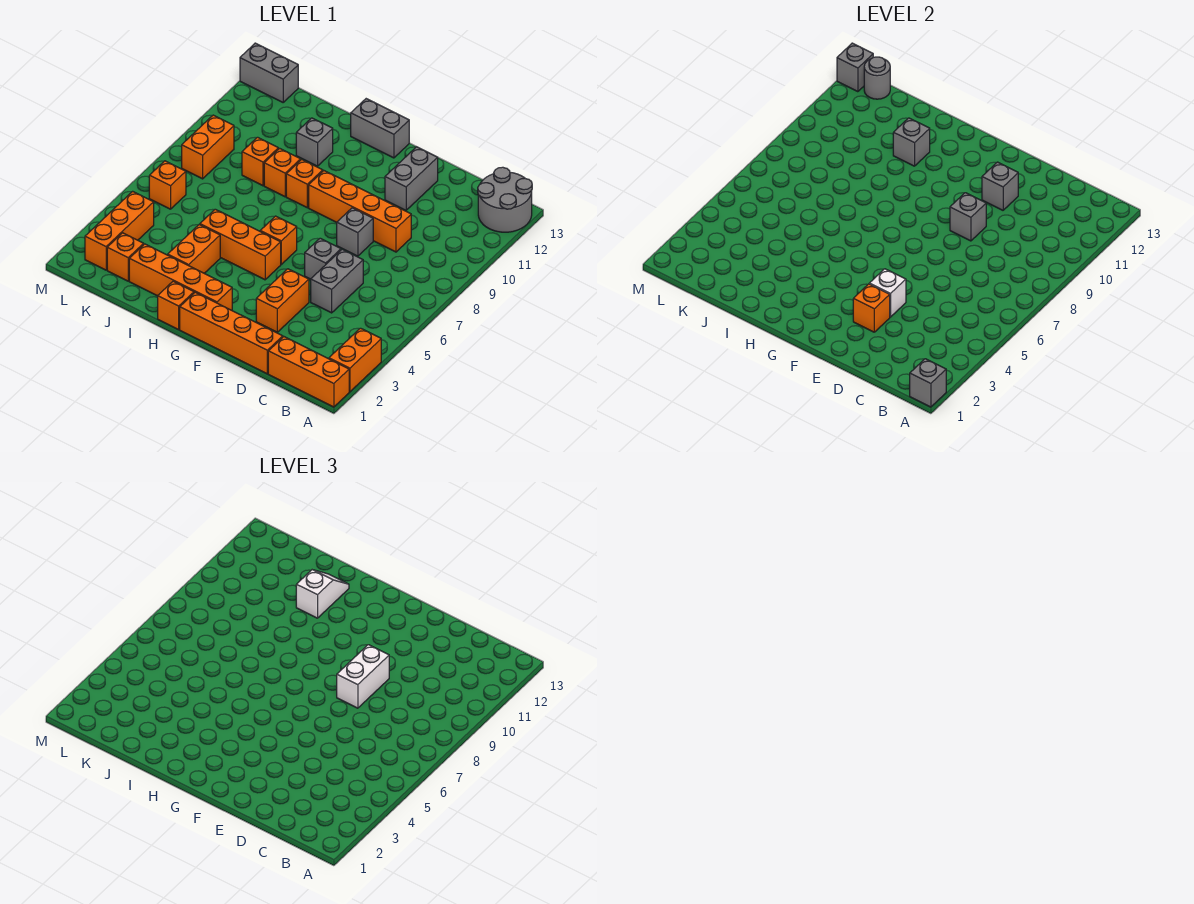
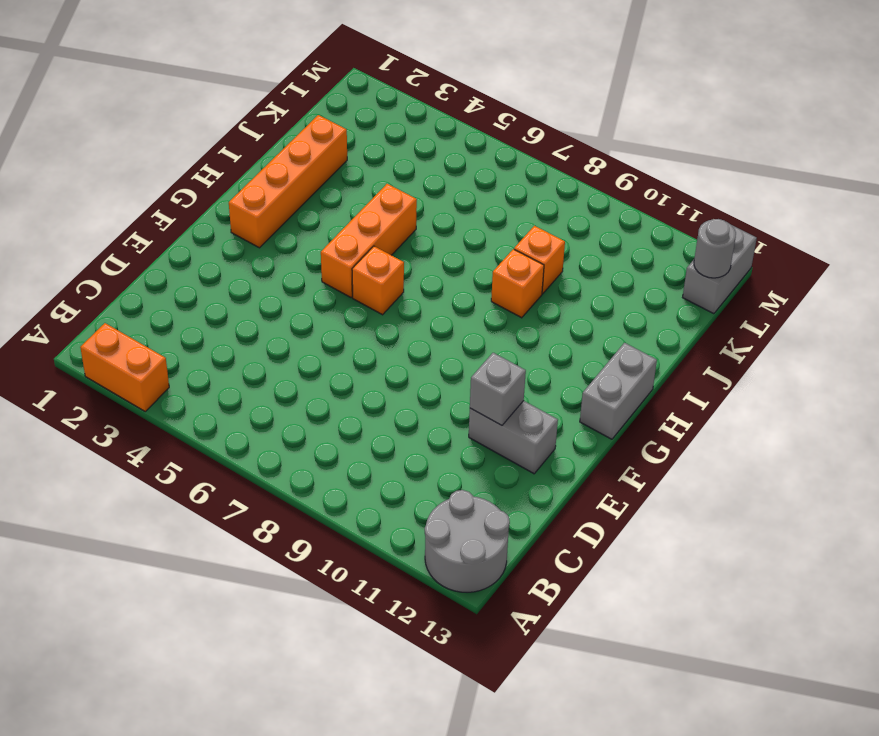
none -> orange 1x3 brick [268,337,349,407]
none -> orange 1x4 brick [180,292,283,374]
none -> grey 1x2 brick [311,249,363,313]
none -> orange 1x4 brick [309,171,411,252]

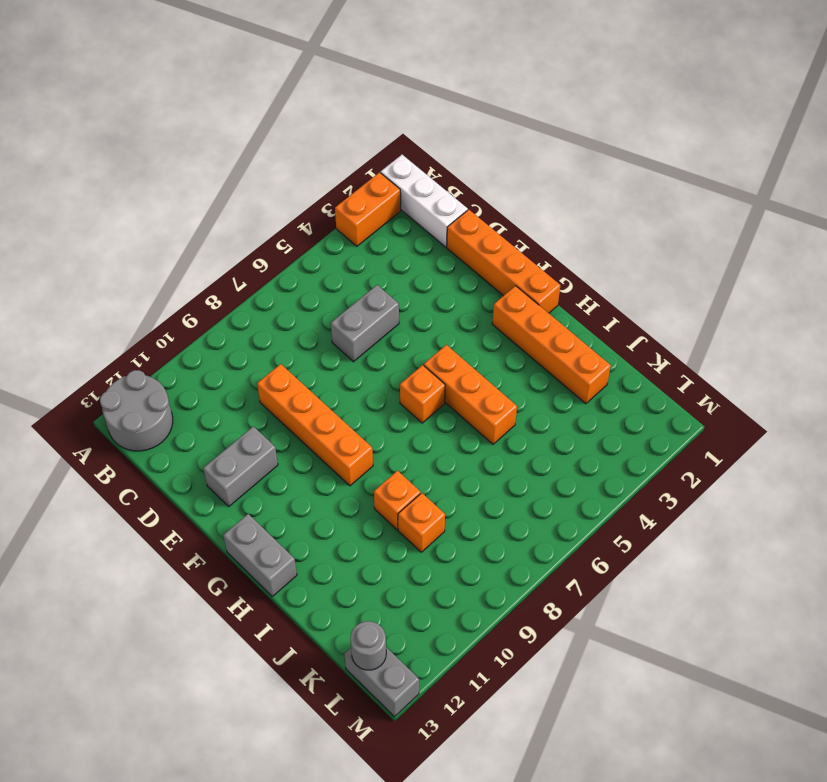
white 1x3 brick [381,155,468,247] -> orange 1x3 brick [268,337,349,407]
none -> orange 1x2 brick [256,269,309,332]
none -> grey 1x1 brick [305,238,341,279]
none -> grey 1x1 brick [337,208,373,256]
none -> orange 1x1 brick [158,281,194,330]

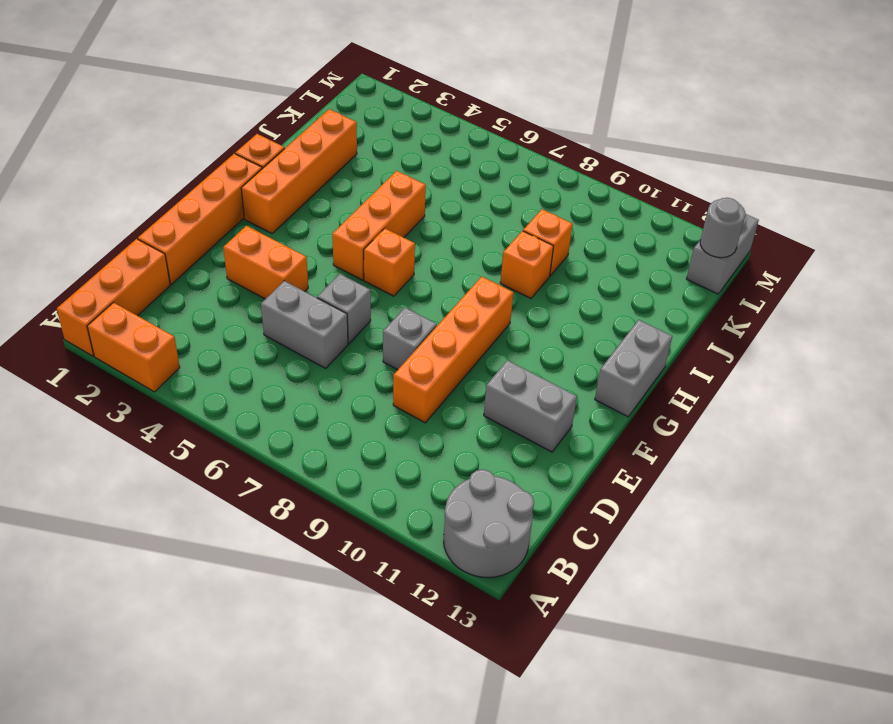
none -> orange 1x1 brick [286,159,323,208]
none -> orange 1x2 brick [168,225,220,273]
none -> grey 1x1 brick [296,118,333,166]
none -> orange 1x1 brick [107,233,144,281]

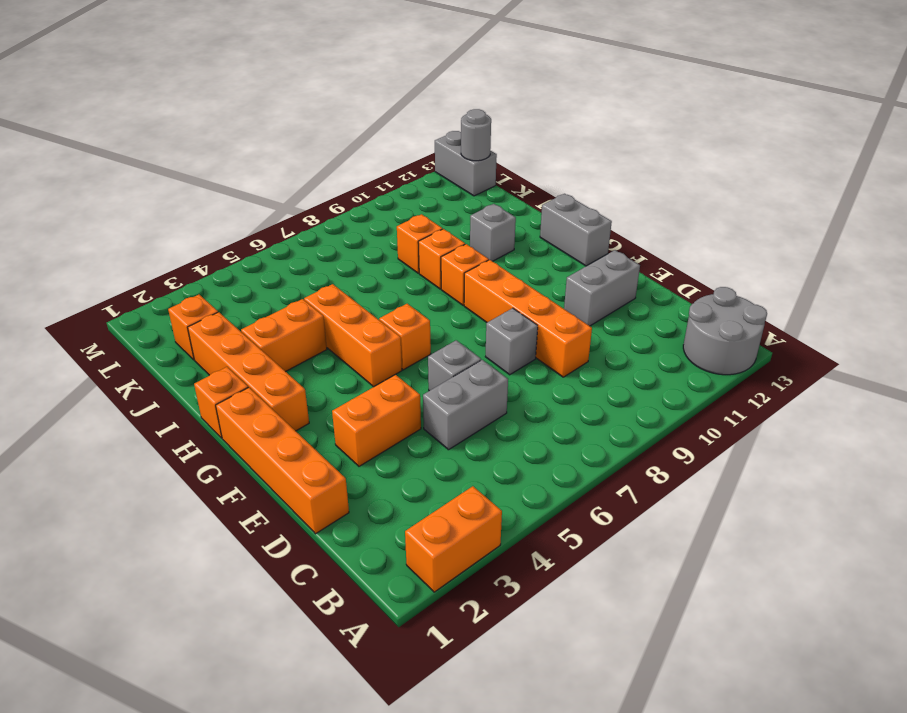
none -> orange 1x3 brick [268,337,349,407]
none -> orange 1x3 brick [85,191,154,270]
none -> orange 1x1 brick [149,161,186,209]
none -> orange 1x2 brick [182,115,234,179]

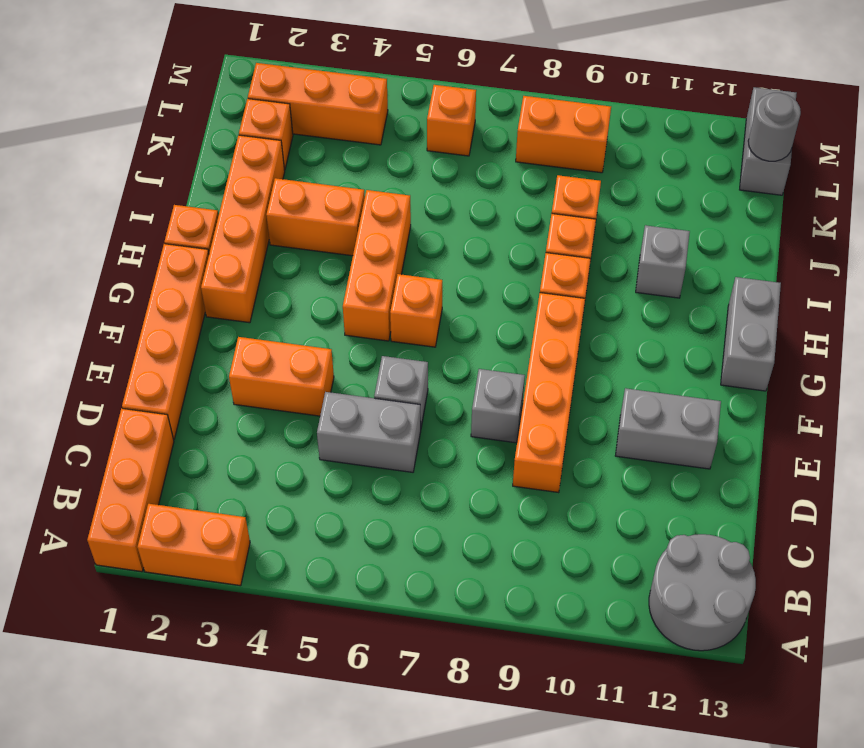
none -> grey 1x1 brick [910,359,946,407]
none -> orange 1x1 brick [853,284,890,332]
none -> white 1x1 brick [869,269,906,317]
none -> grey 1x1 brick [950,193,986,241]

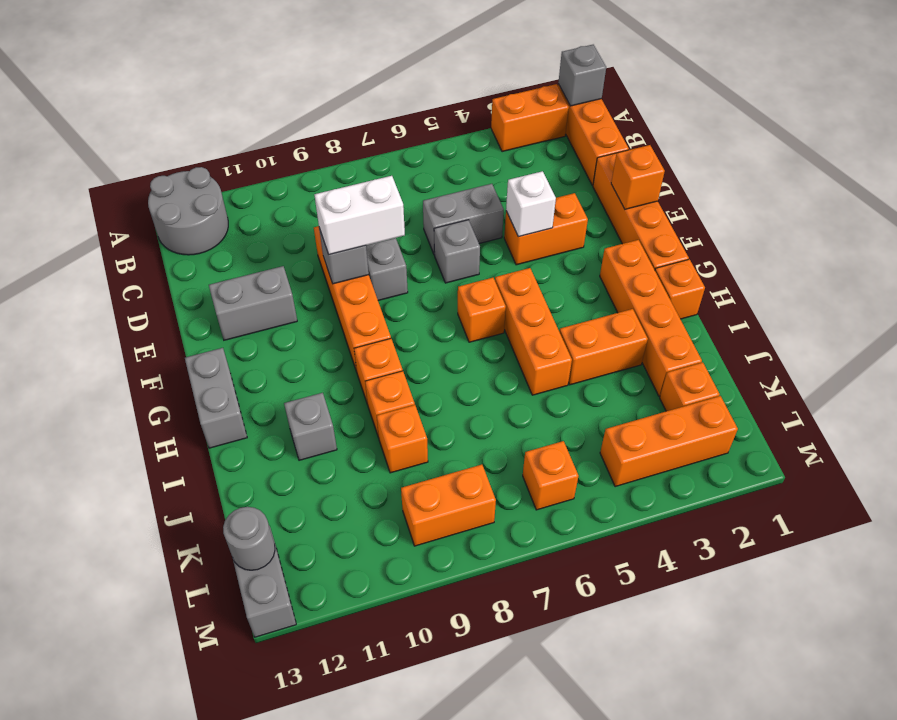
orange 1x1 brick [611,145,665,209] -> orange 1x1 brick moved to [853,284,890,332]
none -> grey 1x1 brick [982,162,1018,210]
none -> grey 1x1 brick [893,118,930,166]
none -> grey 1x1 brick [837,43,873,92]
none -> white 1x2 slope [296,570,349,618]

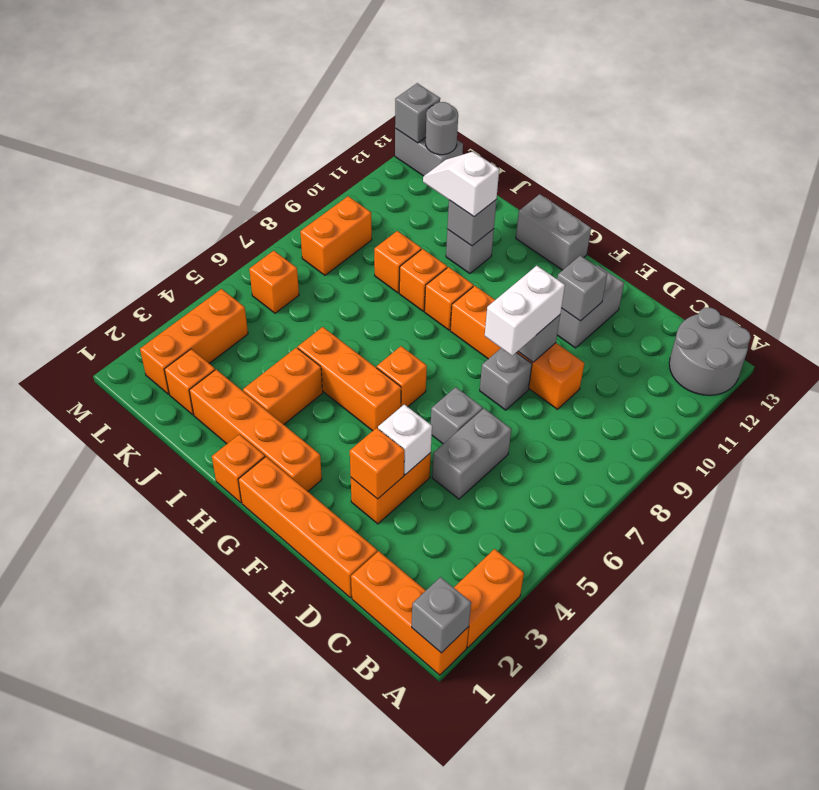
white 1x2 slope [423,152,499,217] -> white 1x2 slope turned to [296,570,349,618]

